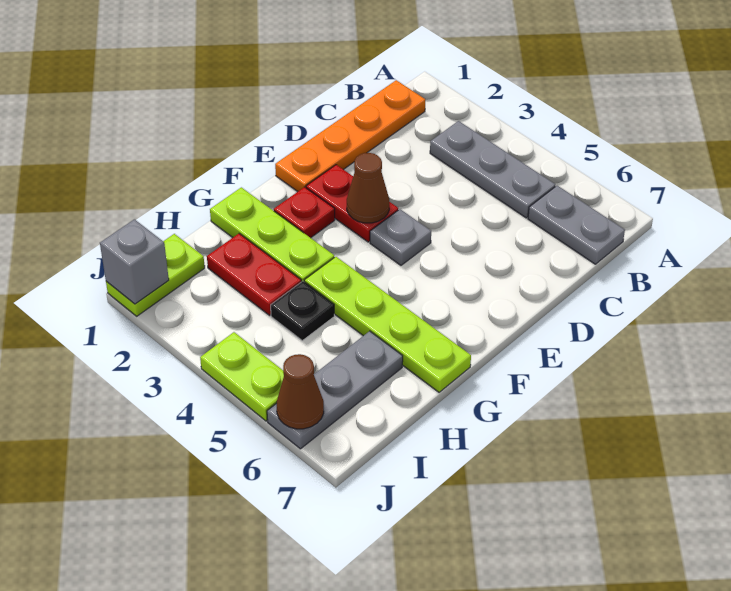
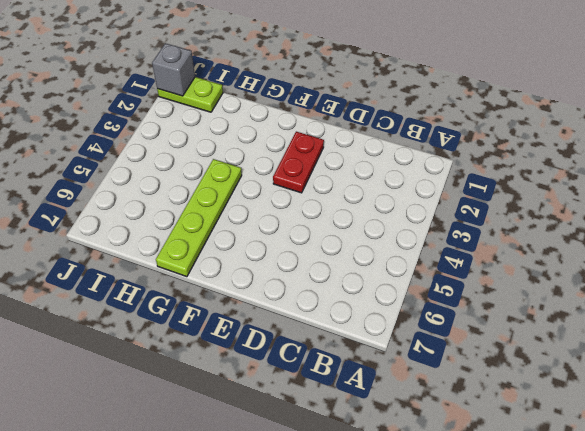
none -> orange 1x4 plate [275,80,425,192]
none -> grey 1x3 plate [430,121,555,218]
none -> grey 1x2 plate [528,186,625,264]

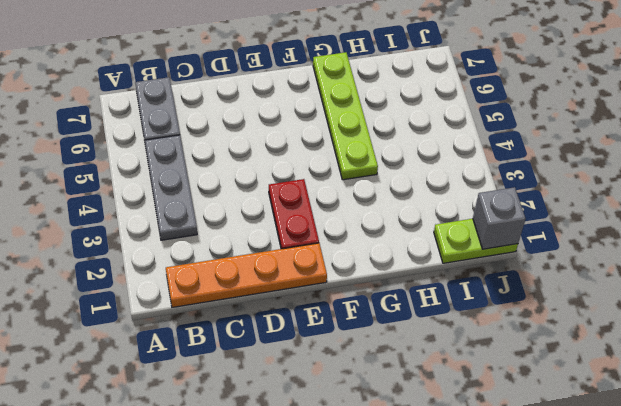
none -> grey 1x1 plate [370,209,431,265]
none -> red 1x1 plate [274,187,335,238]
none -> lime 1x3 plate [210,187,334,282]

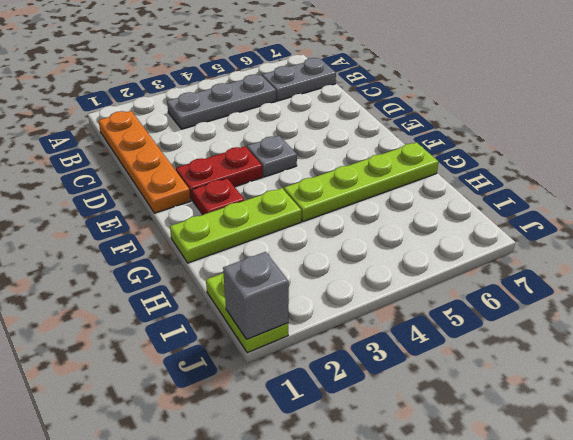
none -> red 1x2 plate [207,234,301,315]
none -> black 1x1 plate [271,281,334,341]
none -> grey 1x3 plate [267,331,403,449]

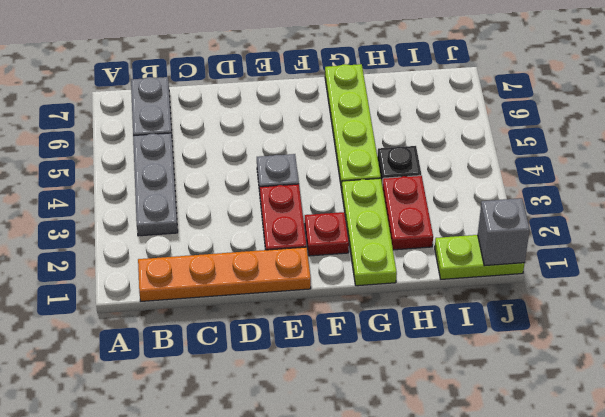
none -> grey 1x3 plate [267,331,403,449]
none -> lime 1x2 plate [200,332,284,421]
none -> brown 1x1 cone [347,153,389,223]

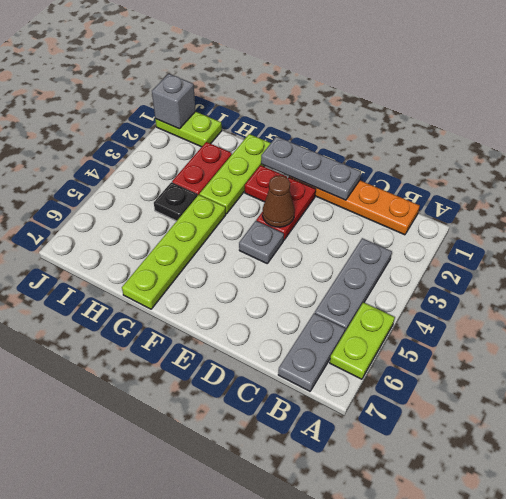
lime 1x2 plate [330,302,395,379] -> lime 1x2 plate moved to [200,332,284,421]
grey 1x3 plate [261,136,361,200] -> grey 1x3 plate moved to [267,331,403,449]
none -> brown 1x1 cone [277,354,324,429]

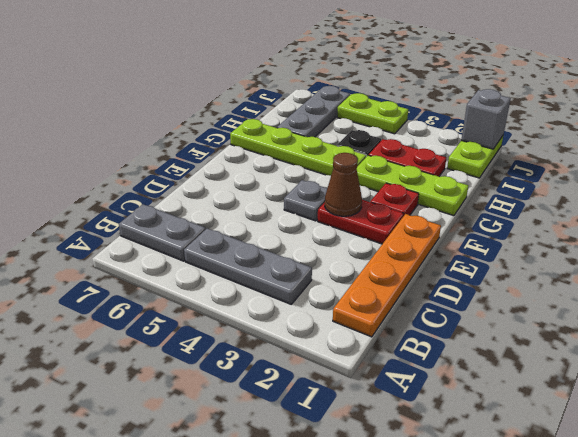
none -> brown 1x1 cone [277,354,324,429]

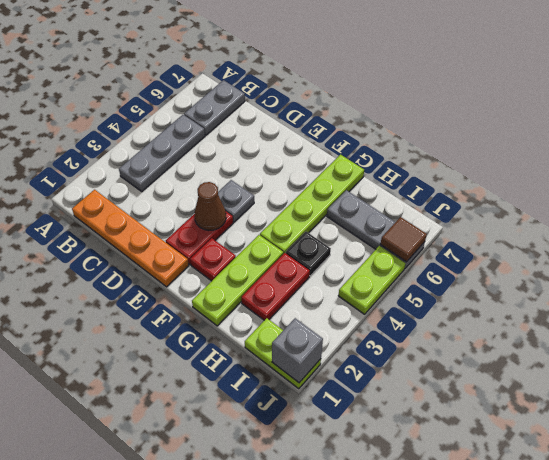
brown 1x1 tile [380,217,427,262] -> brown 1x1 cone [277,354,324,429]

